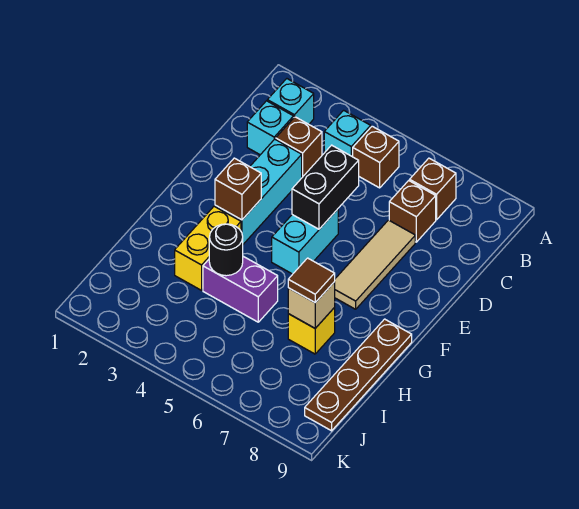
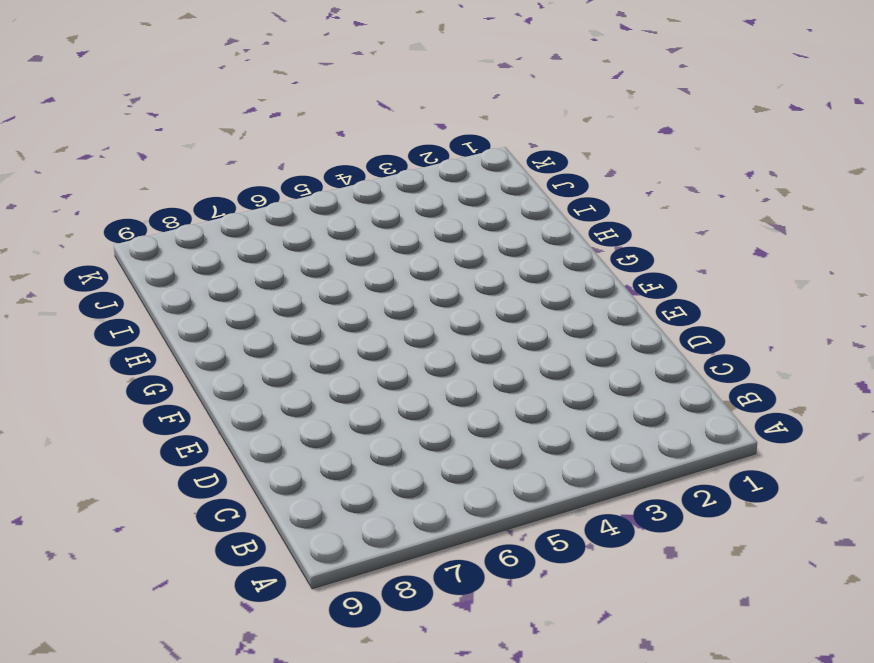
none -> cyan 1x1 brick [267,79,314,124]
none -> cyan 1x1 brick [324,110,371,157]
none -> brown 1x1 brick [353,126,399,188]

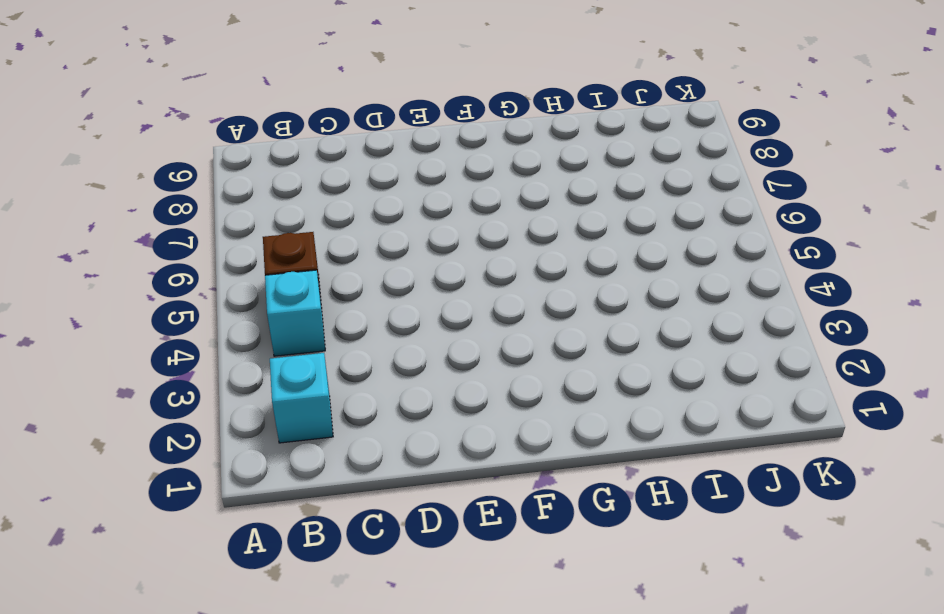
none -> brown 1x1 brick [410,158,456,220]
none -> cyan 1x1 brick [247,101,294,155]
none -> brown 1x1 brick [276,117,322,177]

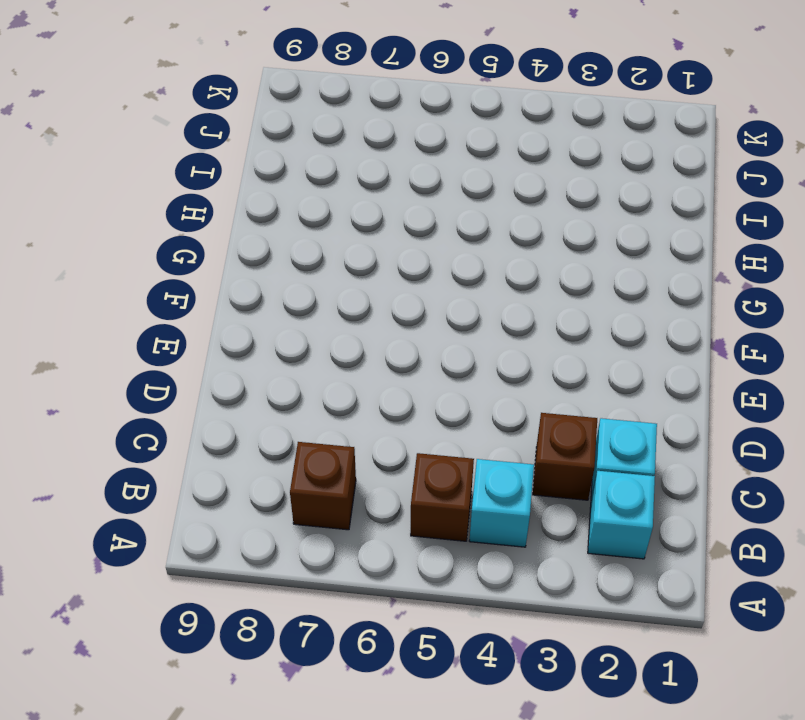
none -> brown 1x1 brick [389,181,436,242]
none -> cyan 1x3 brick [215,139,302,244]
none -> tan 1x3 tile [334,220,415,309]

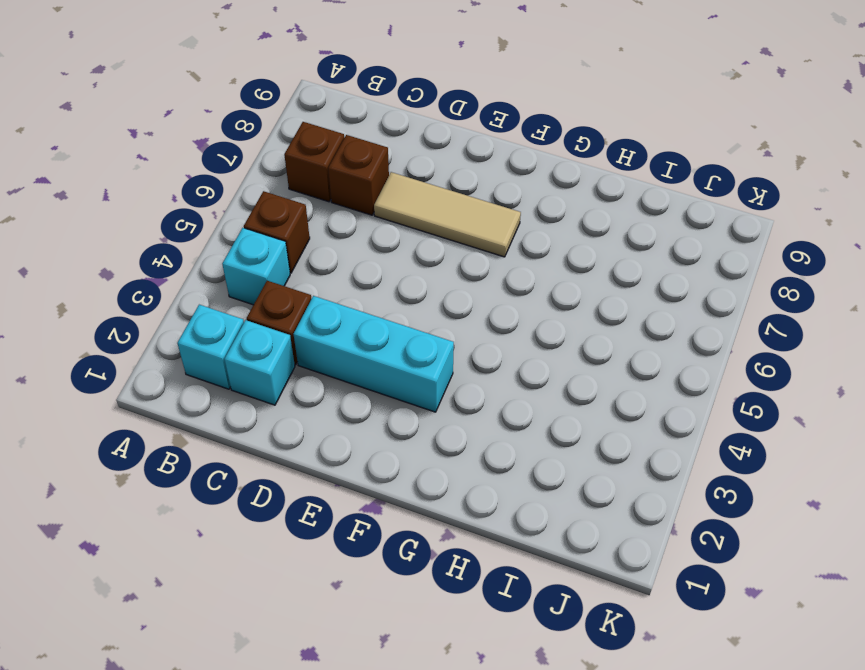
none -> cyan 1x2 brick [272,209,338,274]
none -> yellow 1x2 brick [175,206,241,290]
none -> brown 1x4 plate [305,319,412,431]

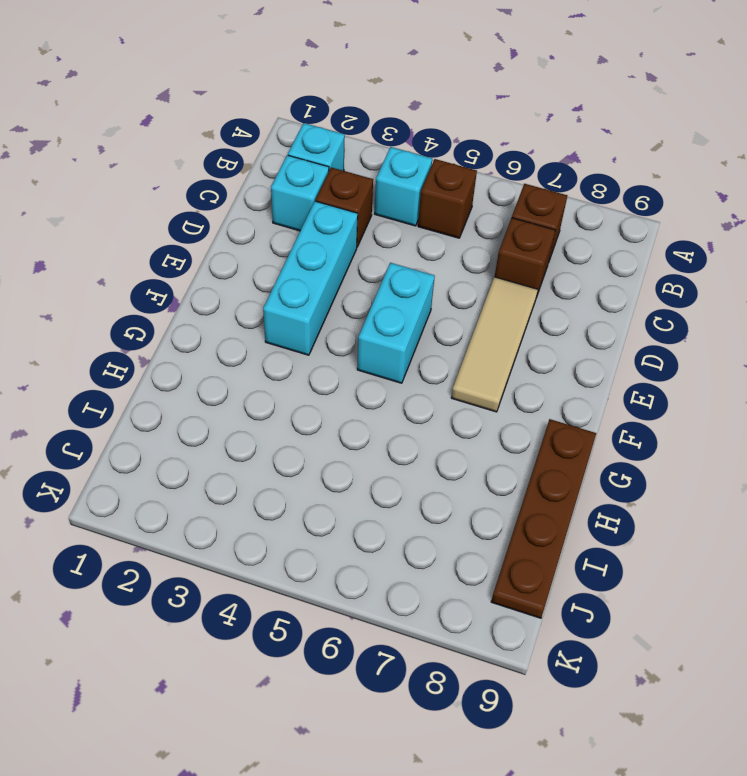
none -> yellow 1x2 brick [175,206,241,290]
none -> purple 1x2 brick [203,256,278,322]
none -> yellow 1x1 brick [288,308,335,354]

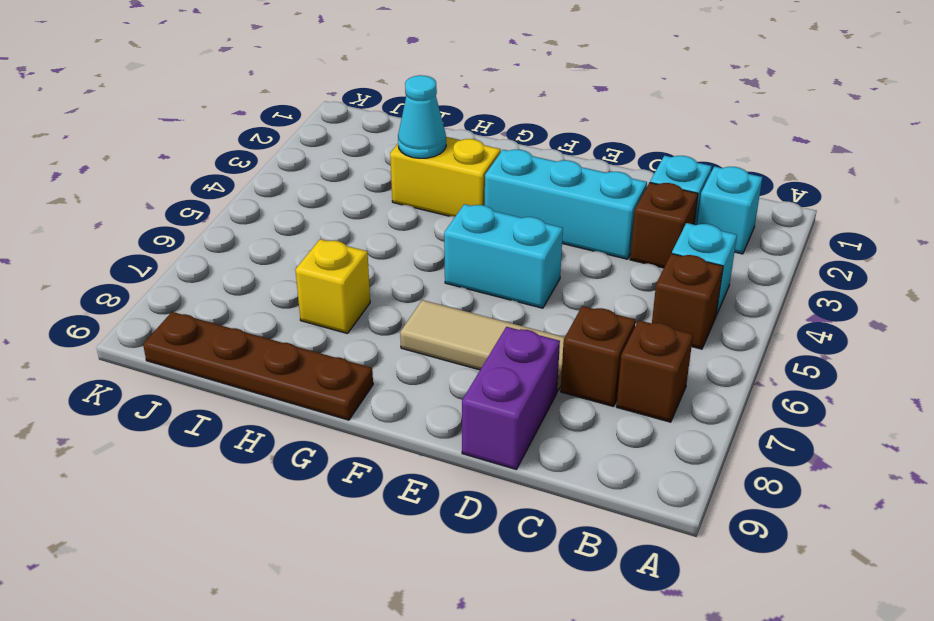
purple 1x2 brick [462,327,560,469] -> purple 1x2 brick moved to [203,256,278,322]
cyan 1x1 cone [398,75,446,158] -> none
none -> black 1x2 brick [292,145,359,229]
none -> brown 1x1 brick [215,158,261,220]
none -> black 1x1 round brick [209,224,243,276]

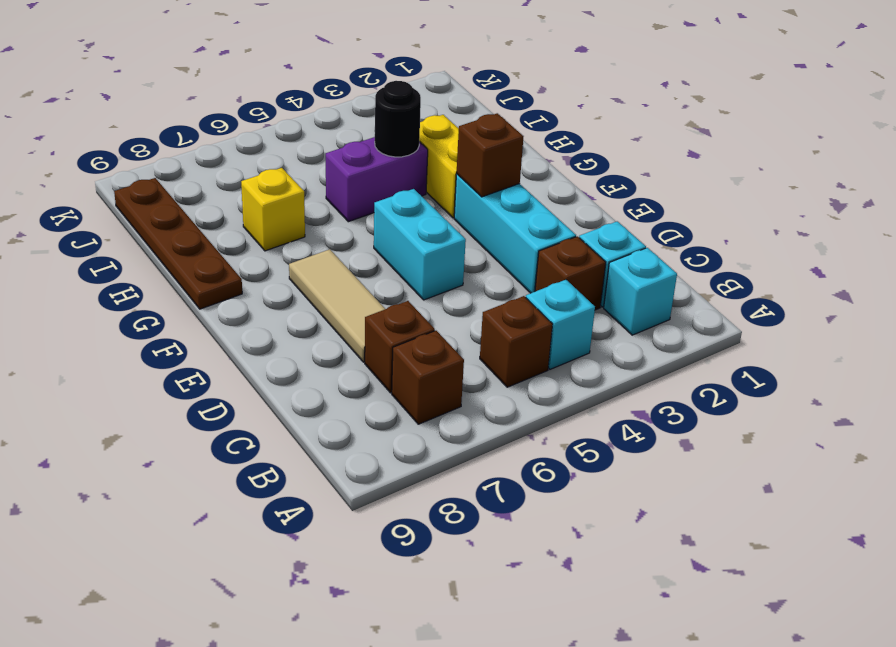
none -> black 1x2 brick [292,145,359,229]
none -> tan 1x1 brick [288,282,335,328]
none -> brown 1x1 tile [288,258,335,302]

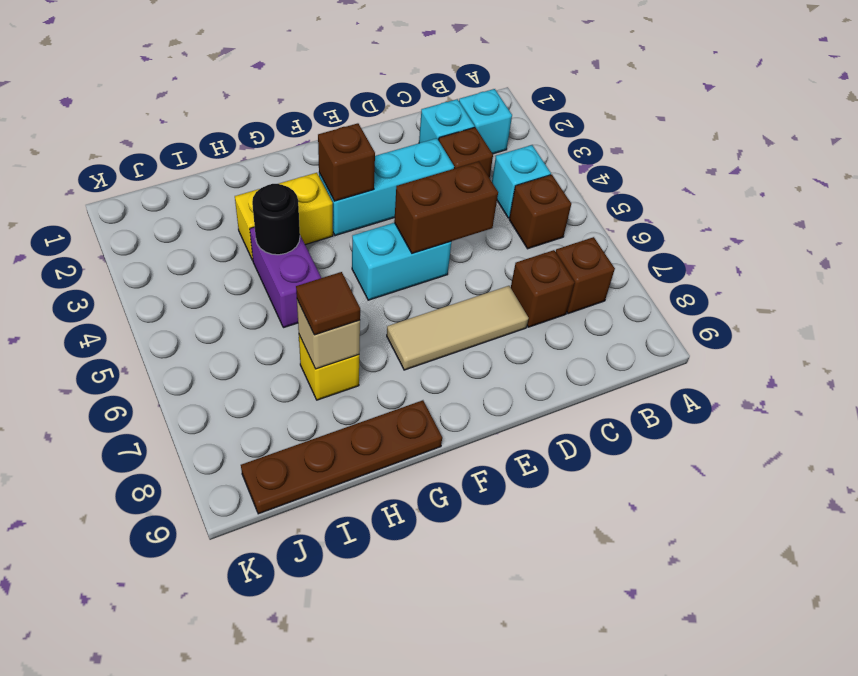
brown 1x2 brick [394,162,498,254] -> black 1x2 brick [292,145,359,229]

